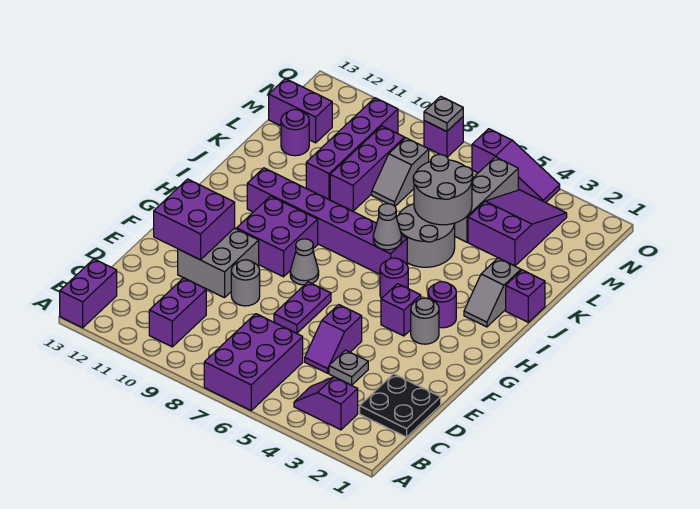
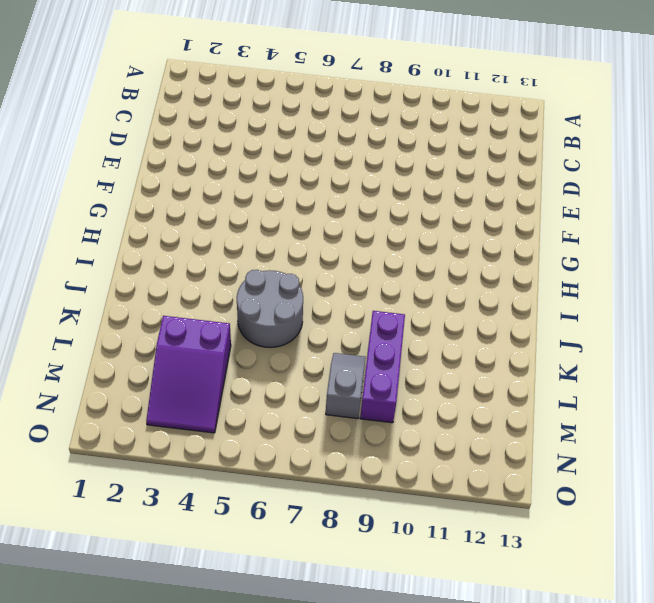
none -> purple 2x3 brick [204,314,303,410]
none -> purple 1x2 brick [60,259,117,328]
none -> purple 1x2 slope [294,377,358,430]
none -> purple 1x2 brick [149,278,206,347]

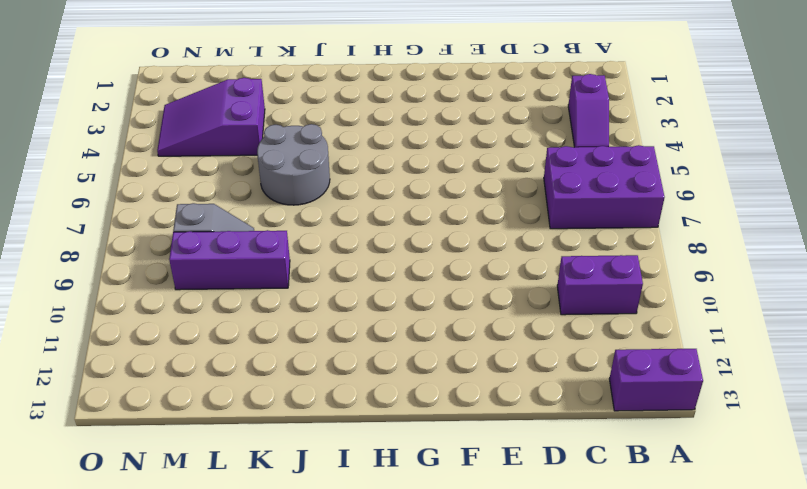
none -> black 2x2 plate [360,374,441,437]
none -> grey 1x1 plate [329,350,368,385]
none -> purple 1x2 slope [305,305,362,373]
none -> purple 1x2 plate [274,282,331,333]

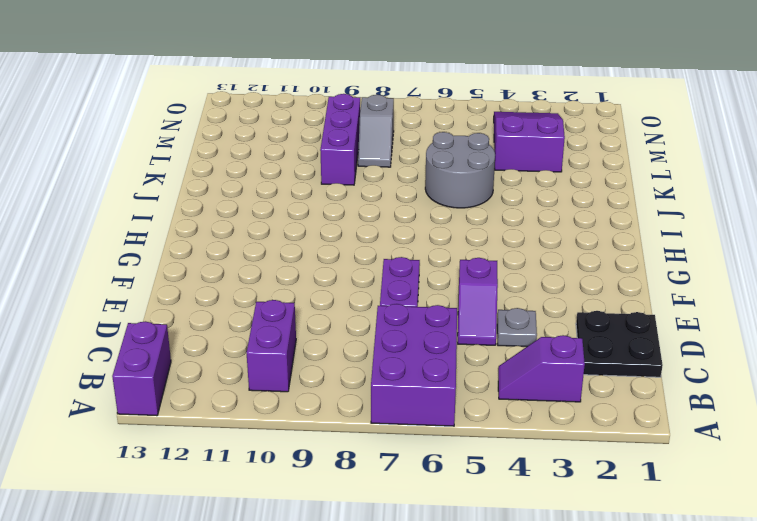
none -> grey 1x1 round brick [231,260,260,306]
none -> grey 2x2 brick [178,228,259,298]
none -> grey 1x1 round brick [411,298,439,344]
none -> purple 1x1 brick [381,284,421,336]

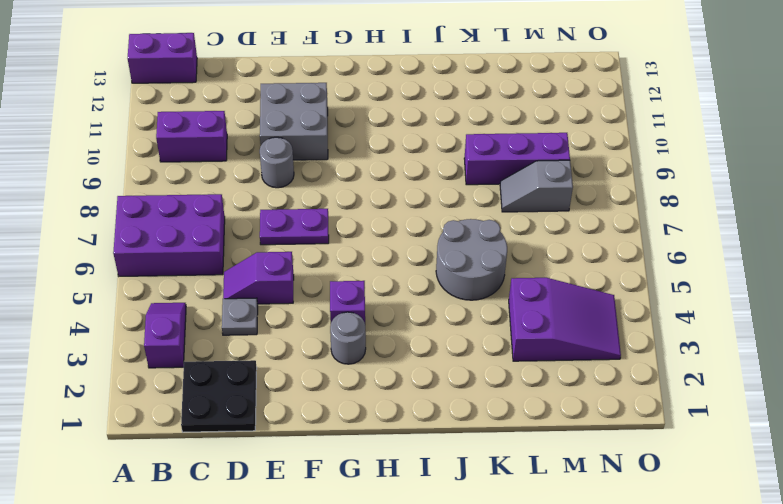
none -> grey 1x1 cone [290,239,319,285]
none -> purple 2x2 brick [237,196,318,277]
none -> purple 1x1 round brick [428,282,456,328]
none -> purple 1x1 round brick [380,258,408,299]

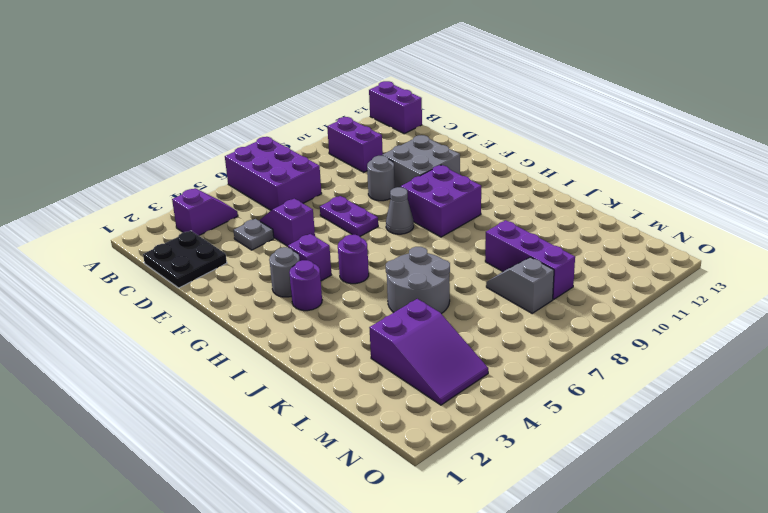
none -> grey 1x2 slope [464,258,521,327]
none -> purple 1x6 brick [247,168,407,274]
none -> purple 1x1 brick [506,270,545,322]
none -> purple 1x4 brick [306,98,398,199]

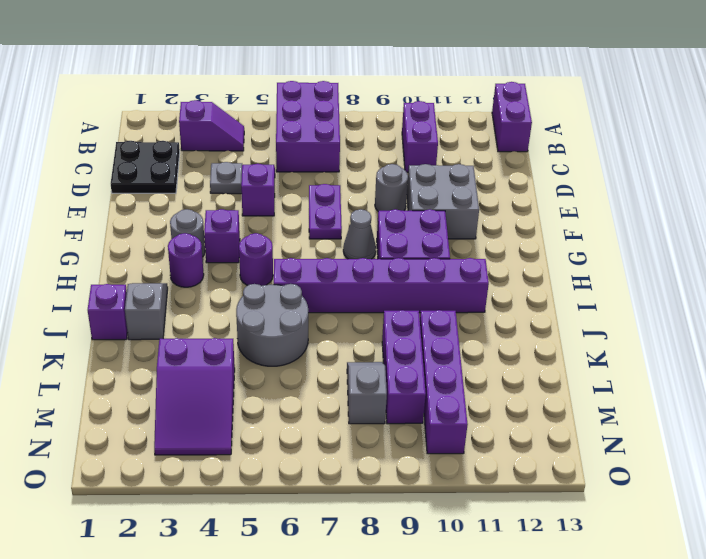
none -> grey 1x3 brick [455,157,518,242]
none -> purple 1x1 round brick [281,110,309,156]
none -> purple 1x2 brick [269,79,332,143]
none -> purple 1x3 slope [472,129,560,203]

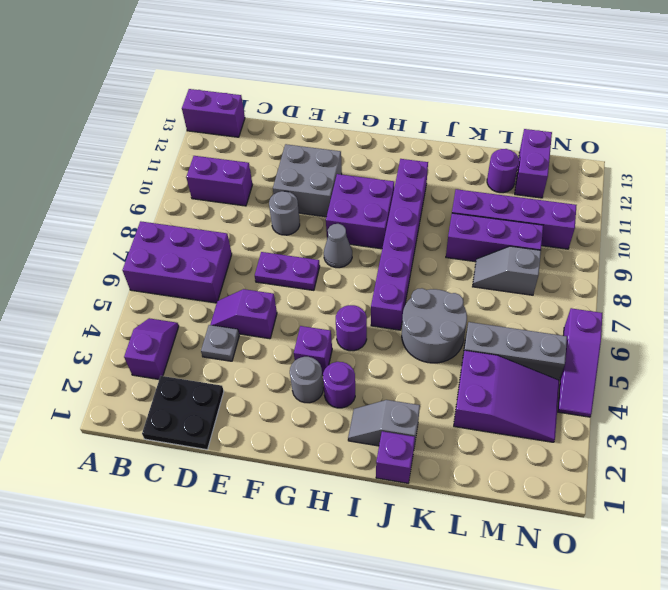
none -> purple 1x1 brick [424,117,463,157]
none -> purple 2x2 brick [154,179,235,260]
none -> grey 1x1 cone [373,204,402,250]
none -> grey 2x2 round brick [413,154,473,225]

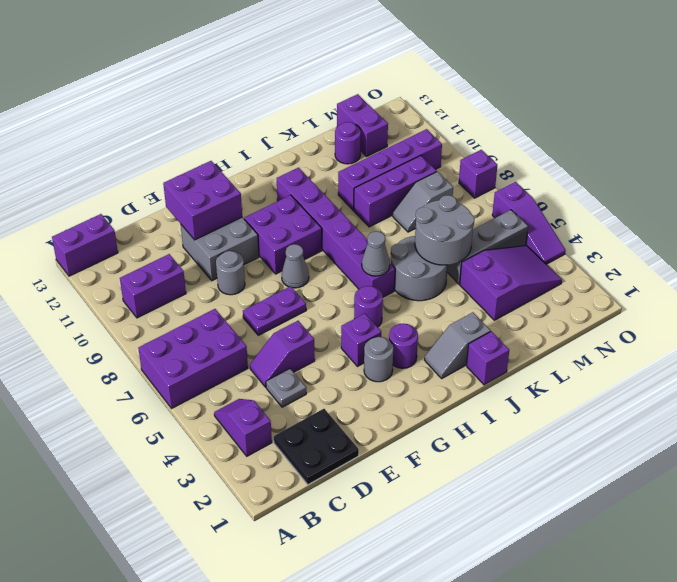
none -> grey 1x1 plate [424,96,463,132]

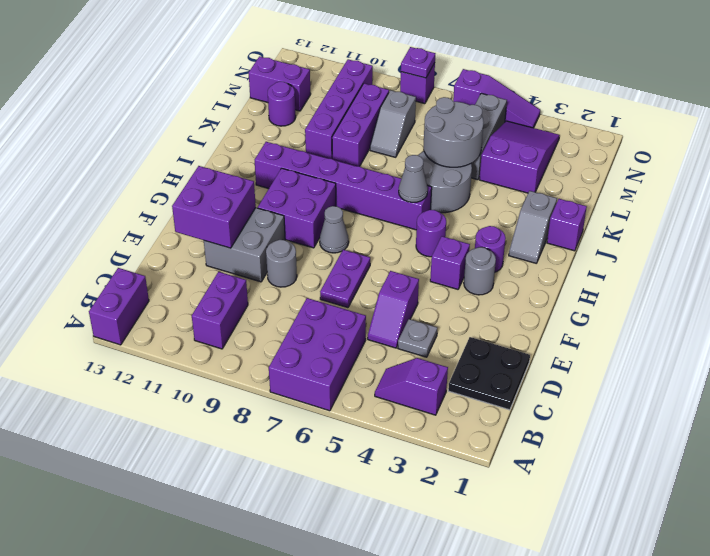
purple 1x1 plate [401,47,435,78] -> grey 1x1 plate [424,96,463,132]

